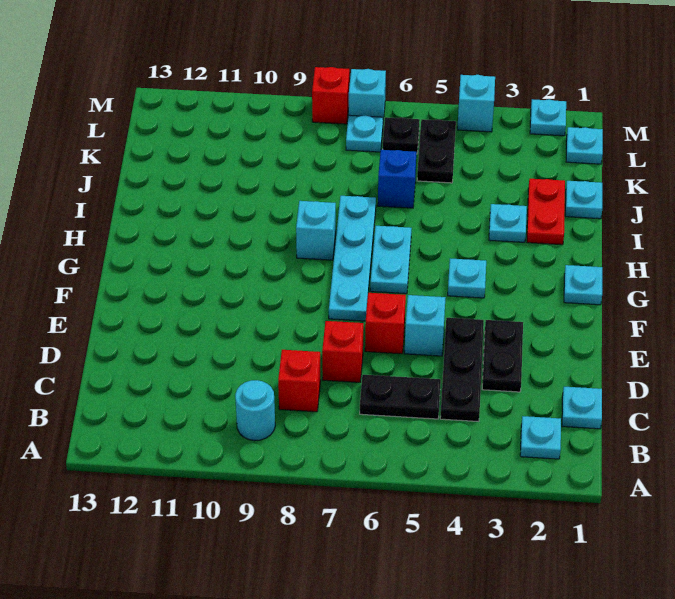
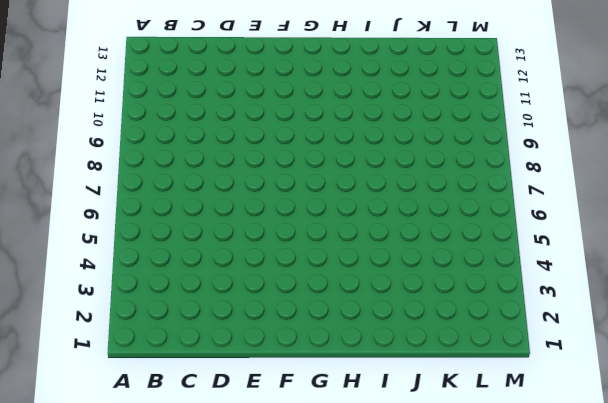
none -> cyan 1x1 plate [520,416,561,459]
none -> cyan 1x1 round brick [235,380,275,441]
none -> cyan 1x1 plate [562,387,602,429]

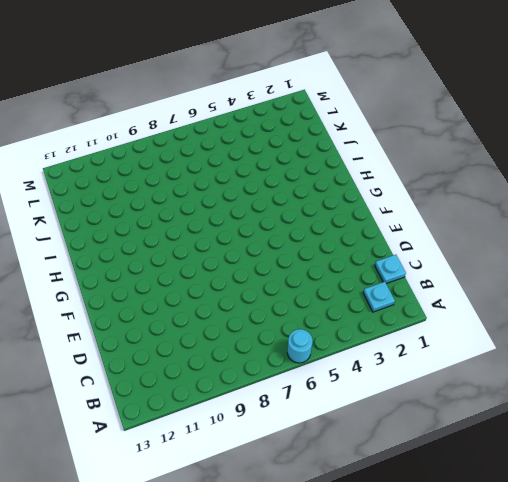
cyan 1x1 round brick [287,329,313,363] -> cyan 1x1 round brick moved to [235,380,275,441]
none -> black 1x3 plate [440,318,484,422]
none -> black 1x2 plate [360,375,441,419]
none -> red 1x1 brick [278,350,321,412]

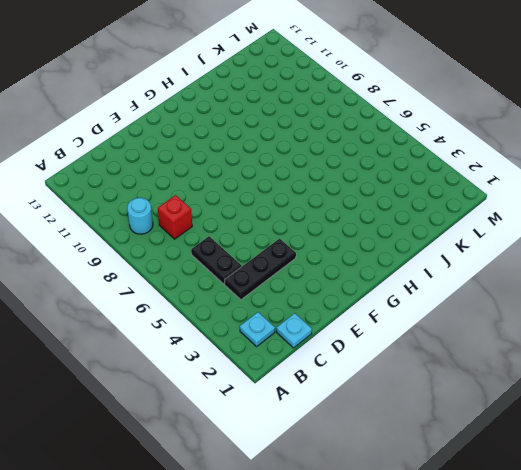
none -> black 1x2 plate [482,320,523,392]
none -> red 1x1 brick [322,321,363,382]
none -> cyan 1x1 brick [405,295,446,356]

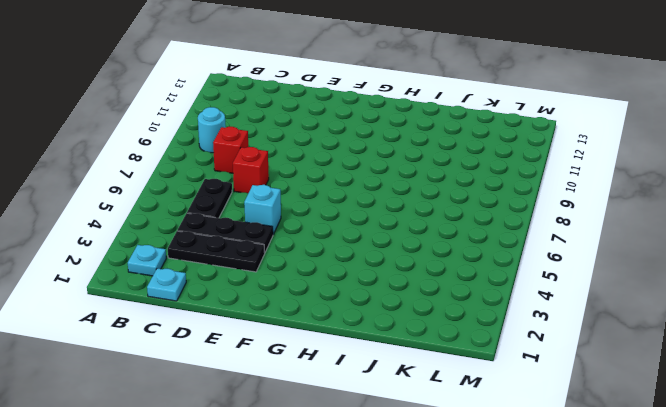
black 1x3 plate [168,231,265,272] -> black 1x2 plate [482,320,523,392]
none -> red 1x1 brick [365,293,406,354]
none -> cyan 1x4 plate [329,196,376,321]
none -> cyan 1x1 plate [564,265,602,305]

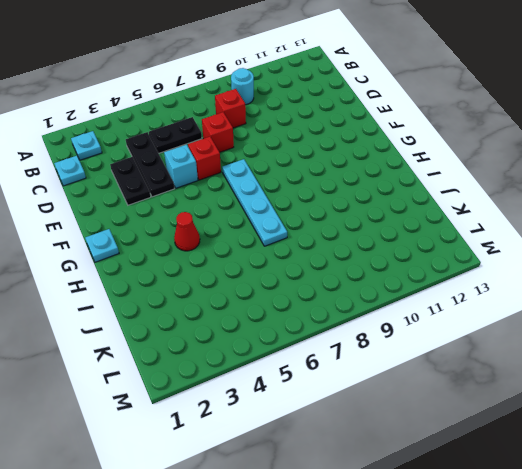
red 1x1 cone [174,212,200,251] -> none
none -> cyan 1x1 plate [448,258,486,298]
none -> cyan 1x2 plate [370,226,412,294]
none -> cyan 1x1 brick [296,201,336,260]

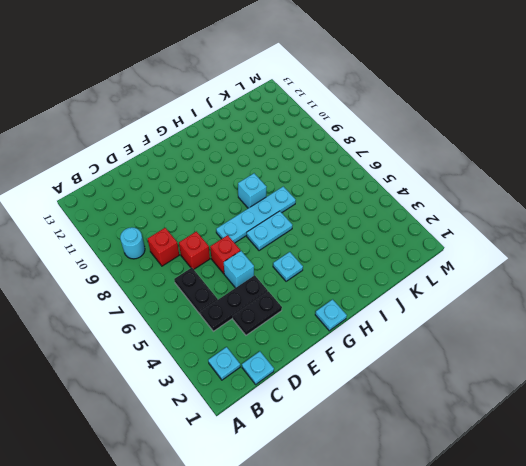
none -> red 1x2 plate [527,179,565,245]
none -> cyan 1x1 plate [489,204,527,242]
none -> cyan 1x1 plate [565,181,602,219]

